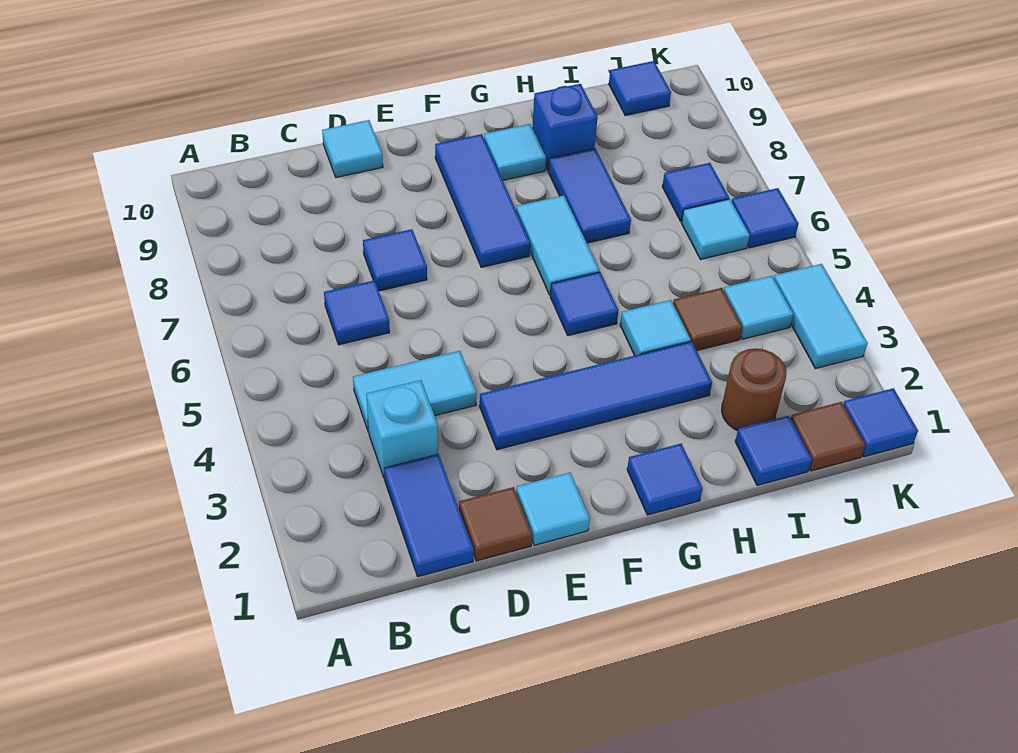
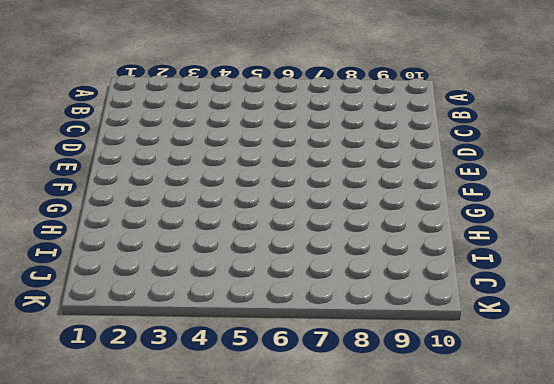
none -> blue 1x2 tile [384,454,474,577]
none -> cyan 1x1 brick [366,380,438,478]
none -> cyan 1x2 tile [353,351,477,432]

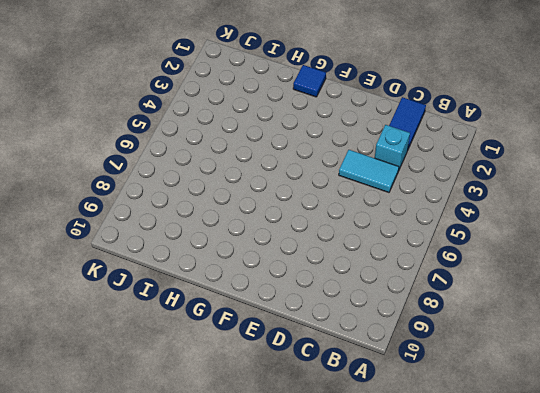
none -> blue 1x1 tile [324,280,390,345]
none -> brown 1x1 tile [459,487,532,561]
none -> blue 1x1 tile [363,229,427,291]

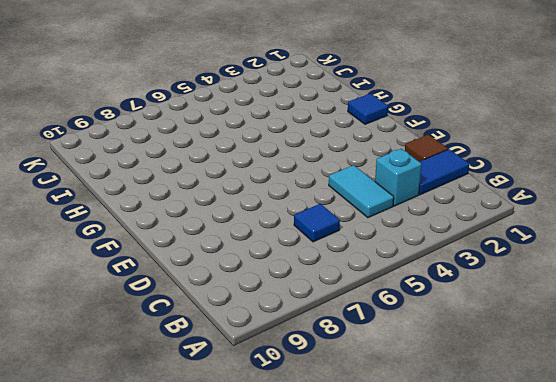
none -> blue 1x1 tile [363,229,427,291]
none -> cyan 1x1 tile [322,120,383,177]
none -> cyan 1x1 tile [516,473,590,545]

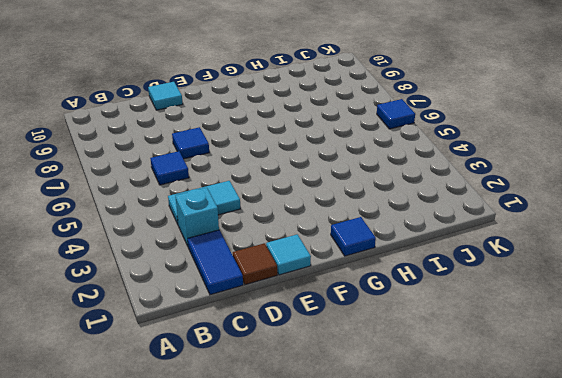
none -> blue 1x4 tile [480,342,712,450]
none -> blue 1x3 tile [435,134,530,267]
none -> blue 1x1 tile [550,272,618,336]

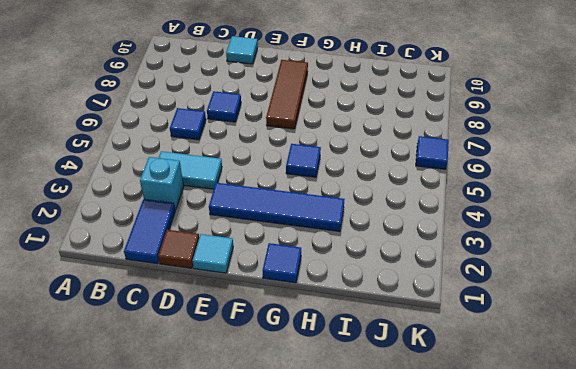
brown 1x3 tile [266,60,308,129] -> blue 1x3 tile [435,134,530,267]
none -> cyan 1x2 tile [516,195,599,295]
none -> cyan 1x1 tile [484,124,546,180]
none -> cyan 1x1 tile [620,300,691,356]

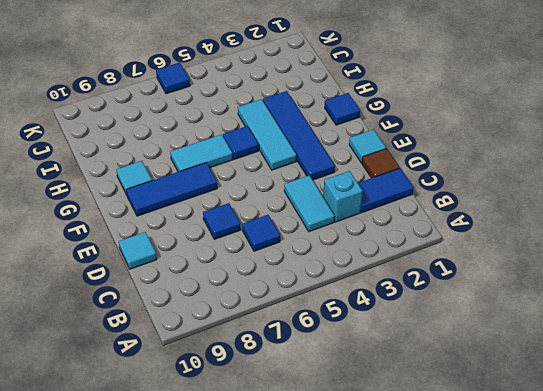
cyan 1x3 tile [238,99,296,170] -> cyan 1x1 tile [620,300,691,356]
none -> blue 1x2 tile [548,149,631,243]
none -> blue 1x1 brick [532,84,598,170]
none -> blue 1x1 tile [735,416,812,485]

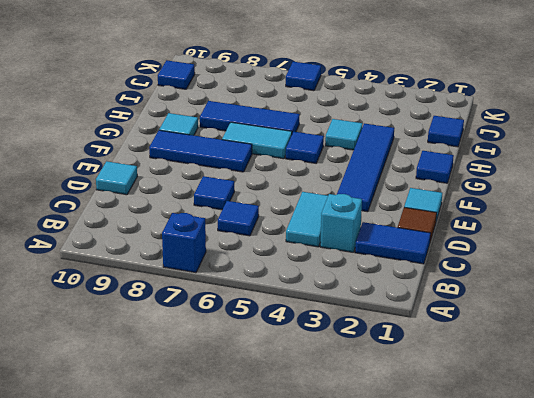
blue 1x1 brick [162,213,206,273] -> blue 1x1 brick moved to [532,84,598,170]
blue 1x3 tile [200,101,300,133] -> blue 1x2 tile [548,149,631,243]
none -> brown 1x1 round brick [722,348,786,431]
none -> brown 1x1 tile [673,288,742,351]
none -> brown 1x1 tile [791,402,865,471]

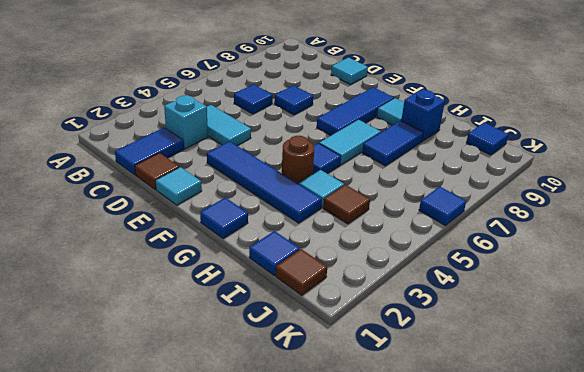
brown 1x1 round brick [282,136,314,184] -> brown 1x1 round brick moved to [722,348,786,431]
none -> cyan 1x1 tile [724,276,793,339]
none -> cyan 1x1 tile [682,199,750,259]
none -> blue 1x1 tile [662,163,729,222]

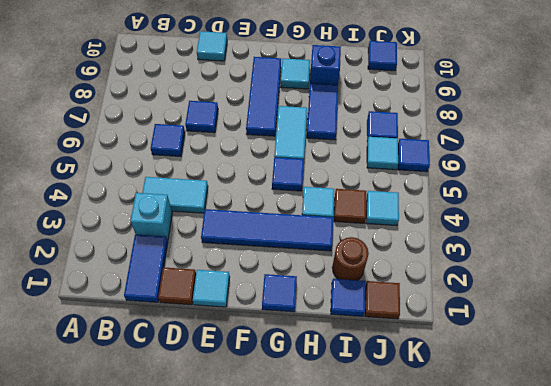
none -> blue 1x1 tile [843,388,918,457]
none -> cyan 1x2 tile [774,264,868,369]

